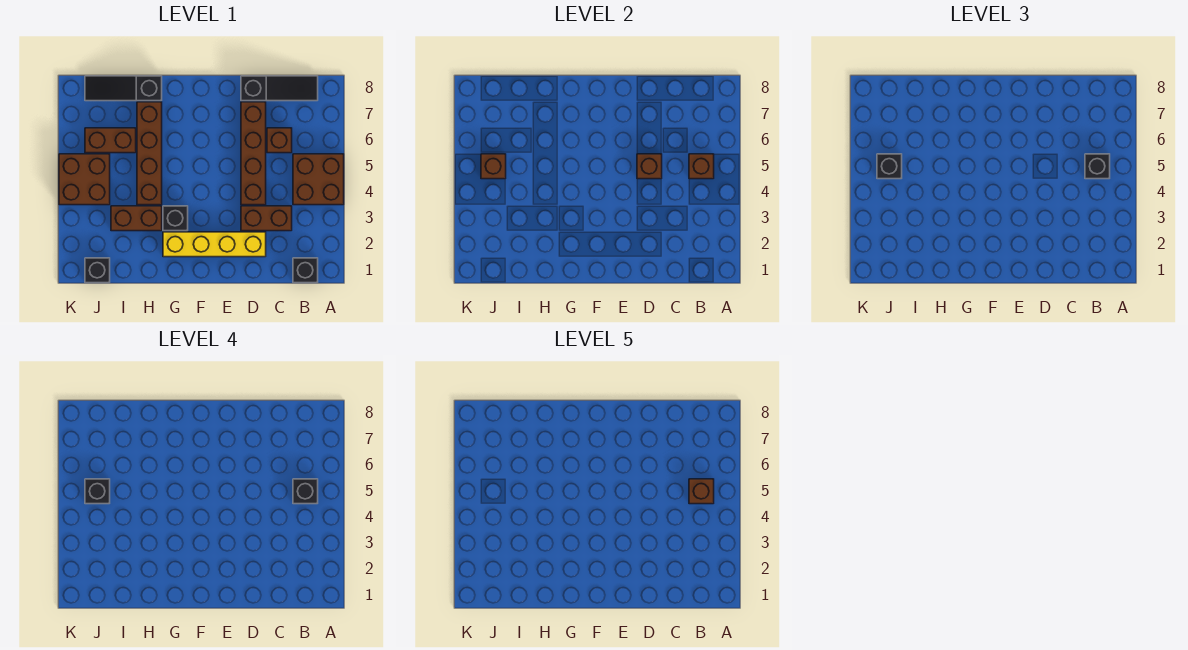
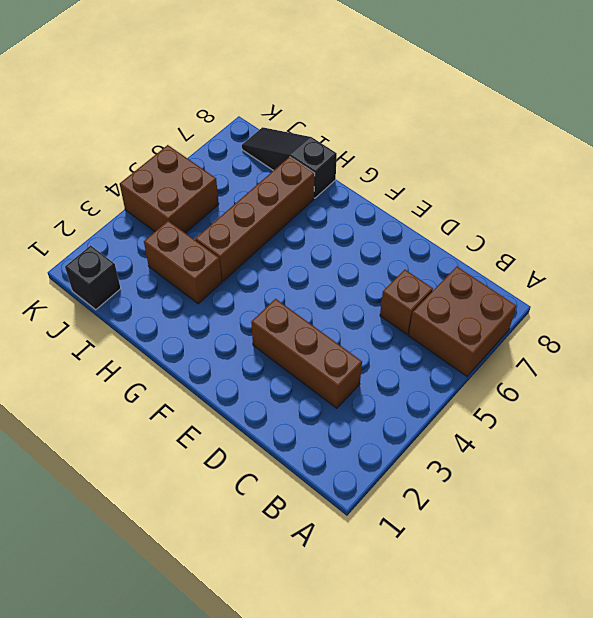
brown 2x2 brick [409,266,516,376] -> brown 2x2 brick moved to [293,154,344,205]
brown 1x3 brick [251,299,362,408] -> brown 1x2 brick [241,206,292,231]
none -> black 1x1 brick [293,258,318,283]
none -> black 1x3 slope [241,76,318,101]
none -> yellow 1x4 brick [163,232,266,257]

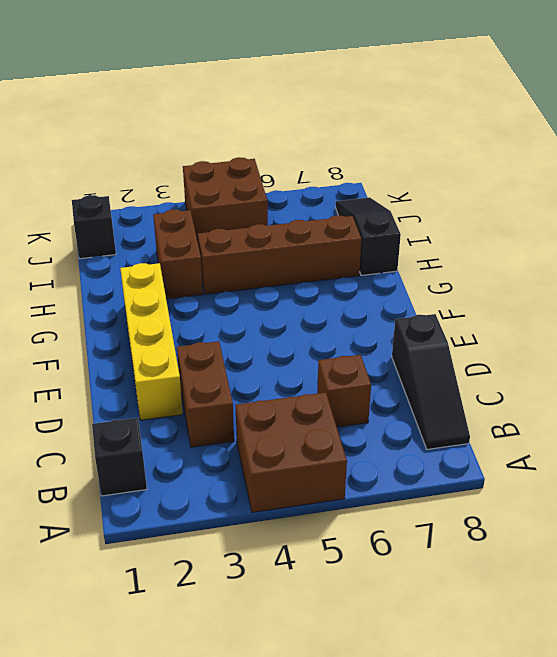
none -> brown 1x4 brick [241,102,266,205]
none -> black 1x1 brick [163,206,188,231]
none -> brown 1x2 brick [85,128,136,153]

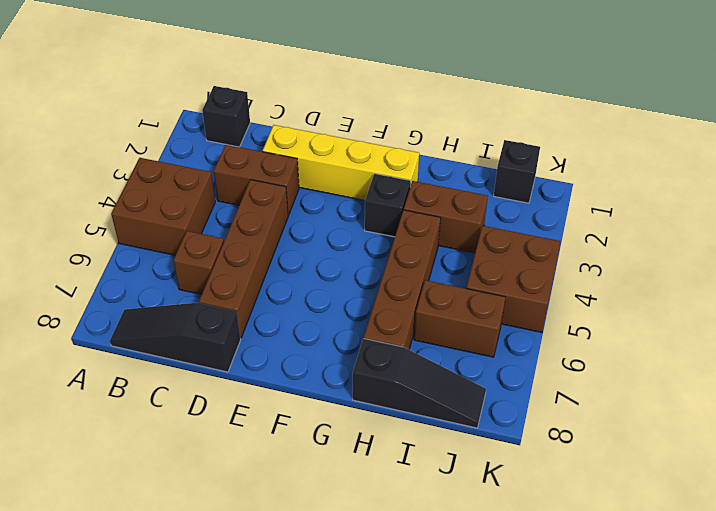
none -> brown 1x1 brick [689,154,714,179]
none -> brown 1x1 brick [637,154,662,179]
none -> brown 1x1 brick [481,154,506,179]

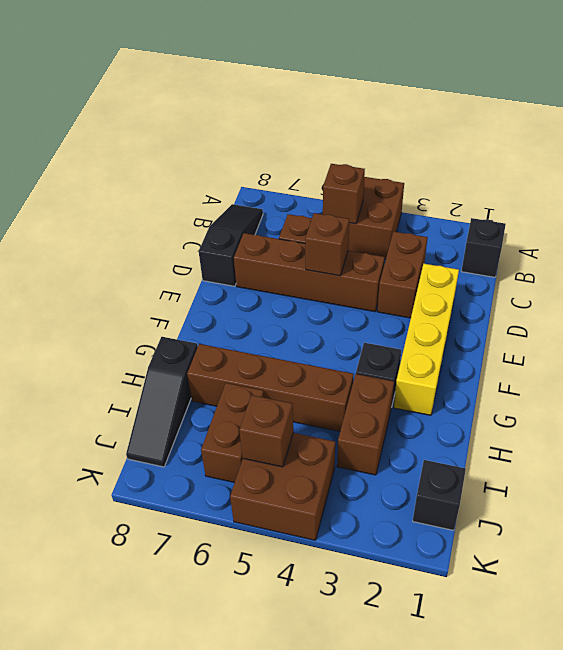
none -> black 1x1 brick [1085,154,1110,179]
none -> black 1x1 brick [877,154,902,179]
none -> black 1x1 brick [293,479,318,504]

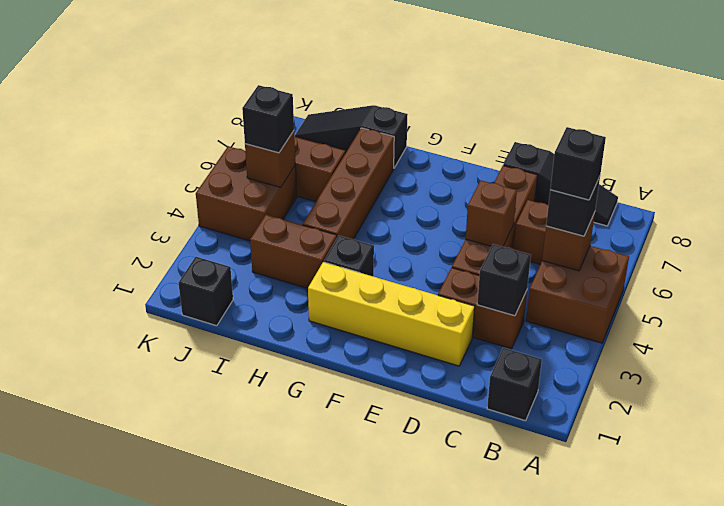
black 1x1 brick [477,244,531,316] -> black 1x1 brick moved to [85,479,110,504]
none -> brown 1x1 brick [689,479,714,504]

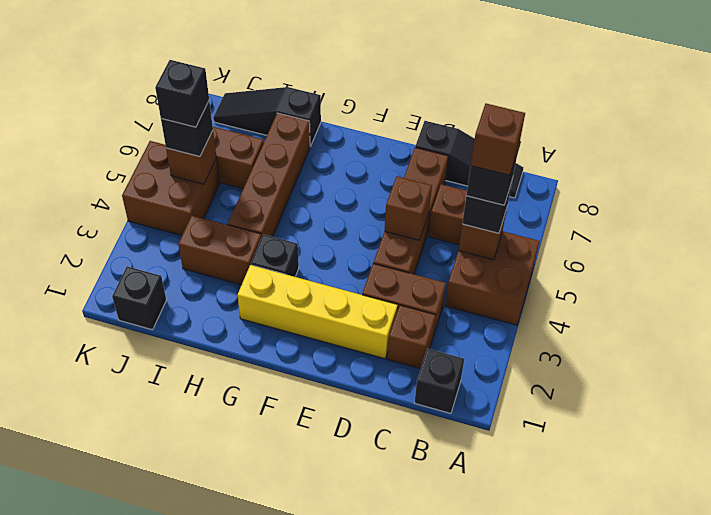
brown 1x1 brick [387,305,436,369] -> none

